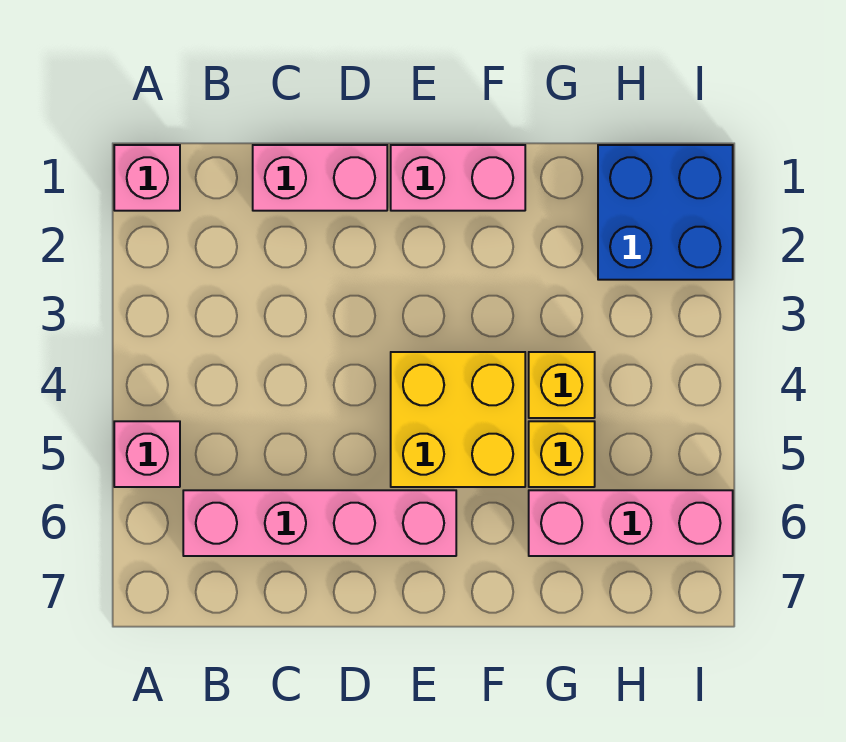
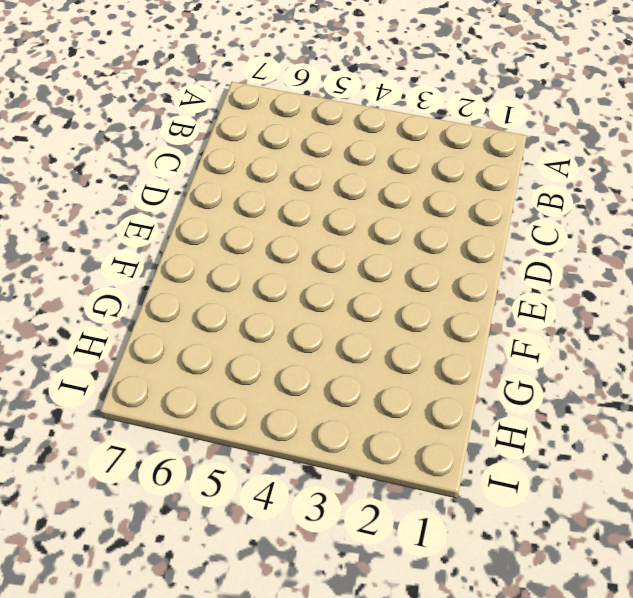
none -> pink 1x1 brick [114,145,180,211]
none -> pink 1x1 brick [114,421,180,487]

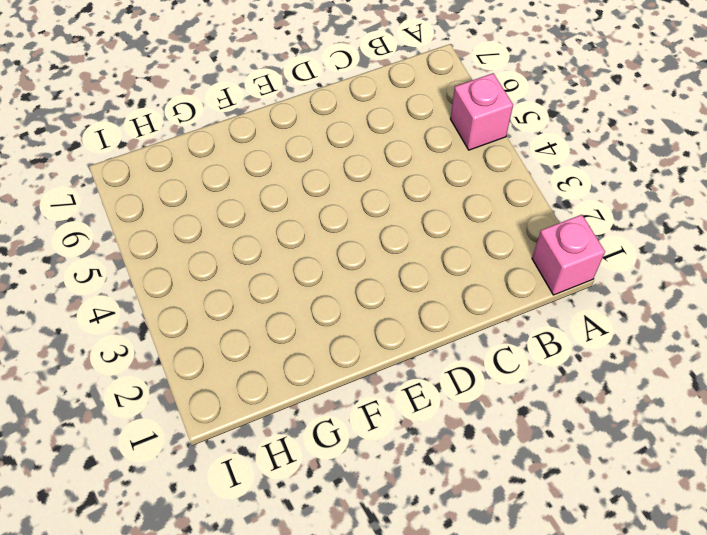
none -> pink 1x4 brick [183,490,456,556]
none -> pink 1x2 brick [253,145,387,211]

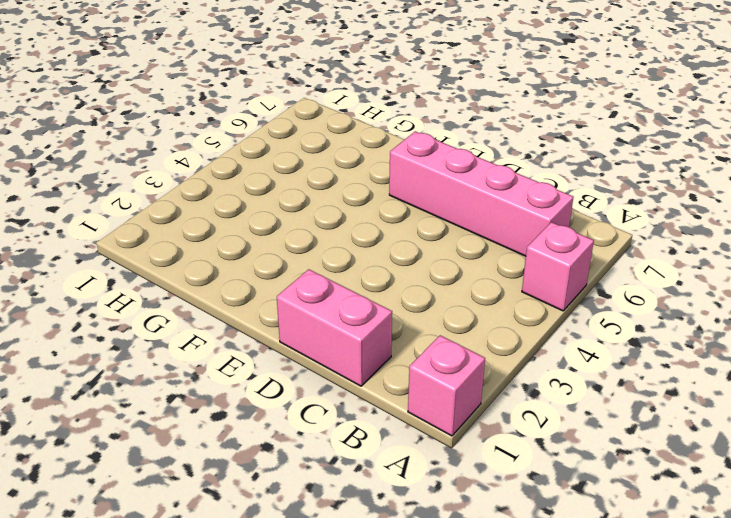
none -> pink 1x2 brick [391,145,525,211]
none -> yellow 2x2 brick [391,352,525,487]

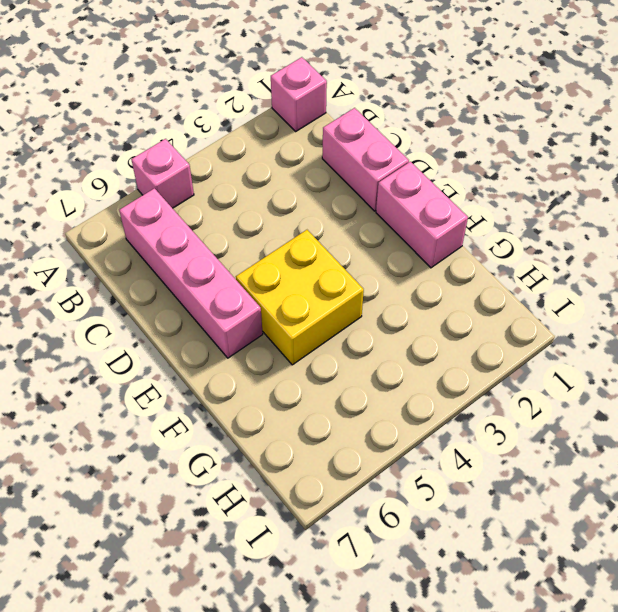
none -> yellow 1x1 brick [529,352,595,418]
none -> yellow 1x1 brick [529,421,595,487]

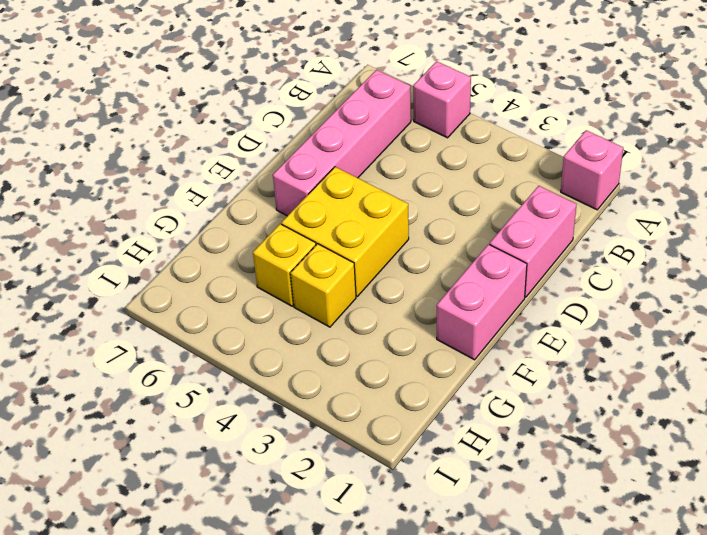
none -> pink 1x3 brick [529,490,733,556]
none -> blue 2x2 brick [598,145,733,280]

